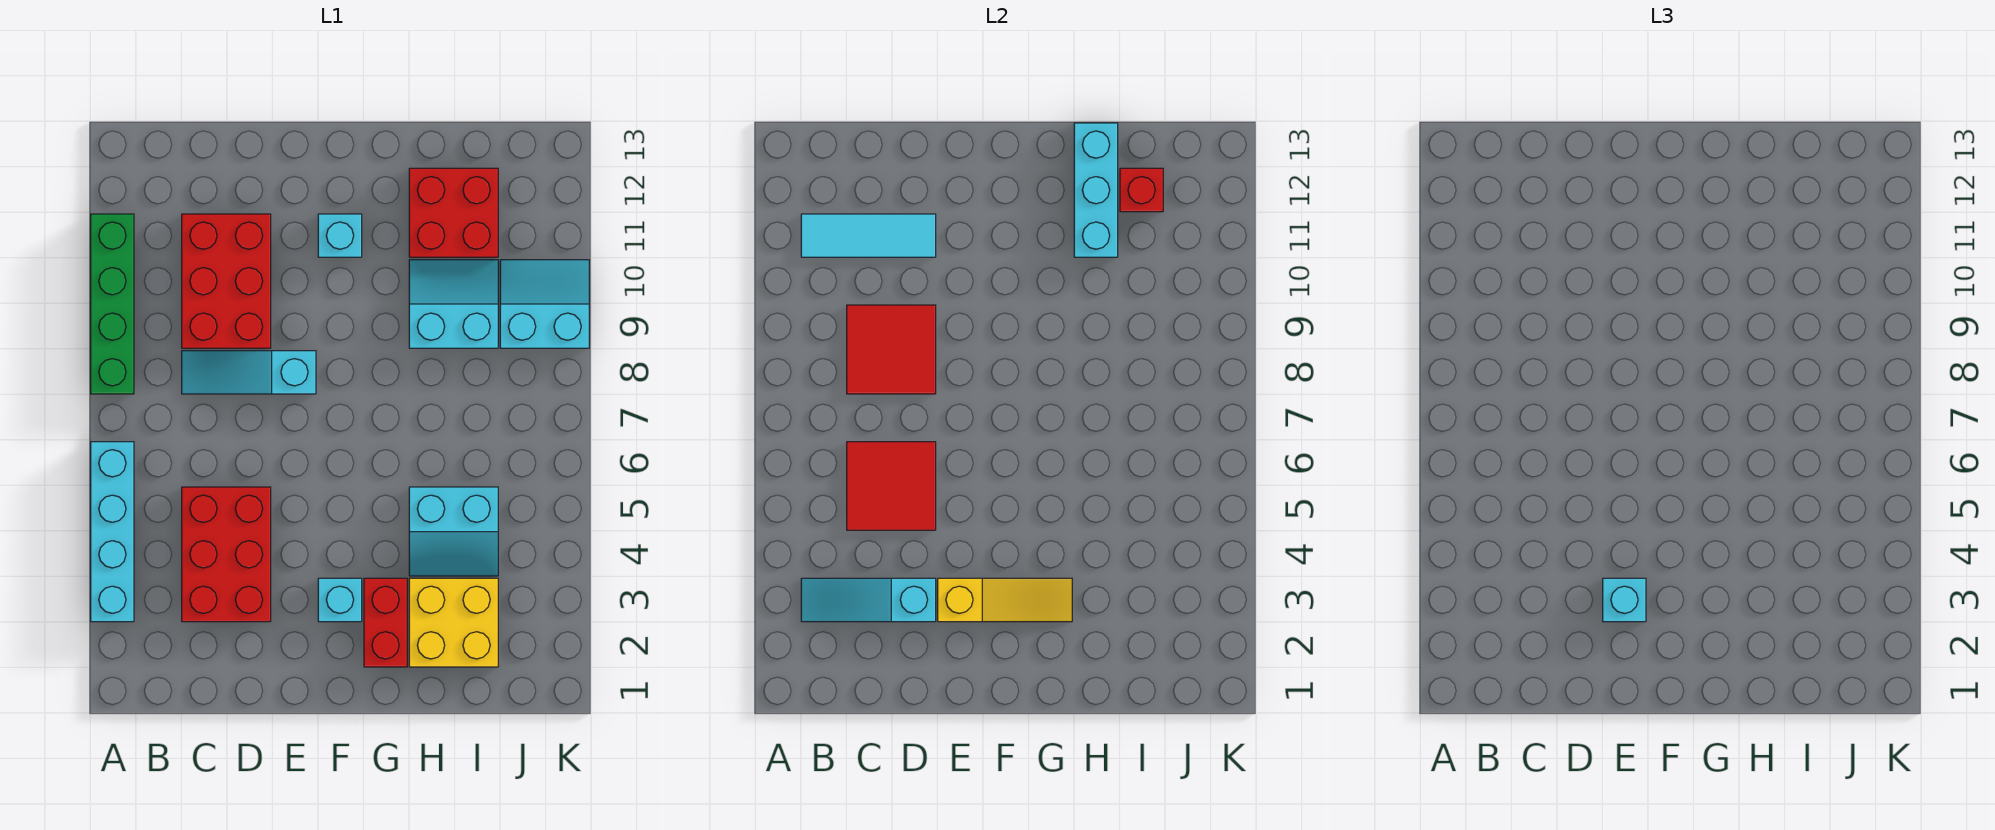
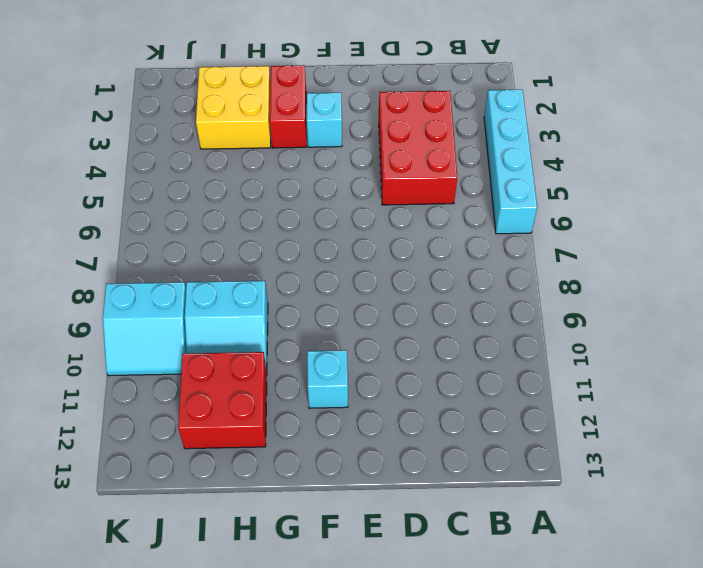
none -> green 1x4 brick [91,214,134,394]
none -> cyan 1x3 slope [182,351,316,394]
none -> red 2x3 brick [182,214,271,348]

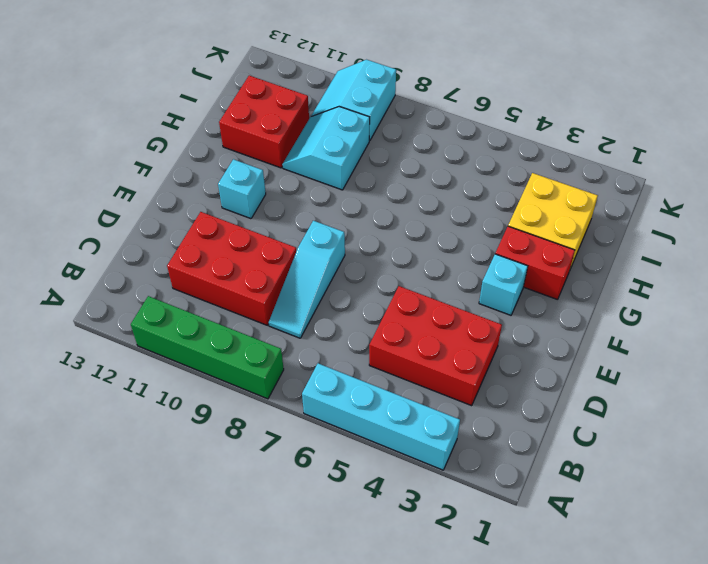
none -> cyan 2x2 slope [409,487,498,576]
none -> cyan 1x3 slope [801,578,936,622]
none -> cyan 1x3 tile [801,214,936,257]

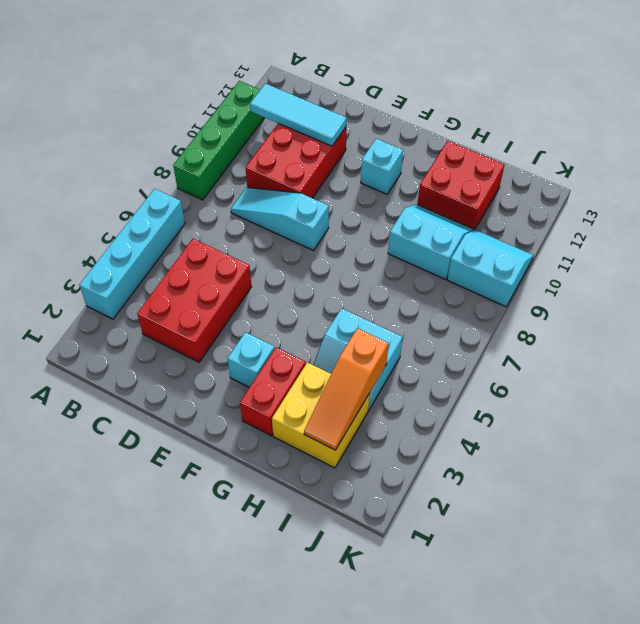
orange 1x3 slope [304,328,389,450] -> none
none -> cyan 1x3 slope [801,578,936,622]
none -> red 2x2 tile [847,442,936,530]
none -> red 2x2 tile [847,305,936,394]

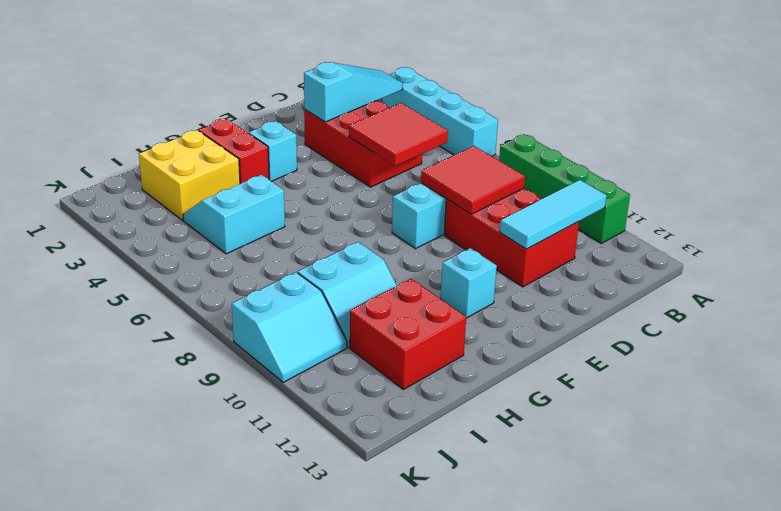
none -> yellow 1x3 slope [938,578,1072,622]
none -> cyan 1x3 brick [1074,123,1118,257]
none -> red 1x1 brick [1120,168,1163,212]

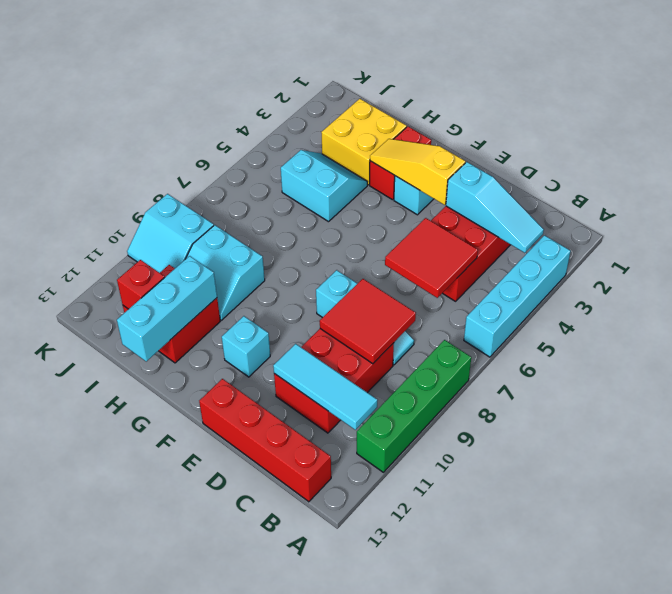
red 1x4 brick [199,379,331,502] -> none
none -> cyan 1x1 brick [1603,578,1646,622]

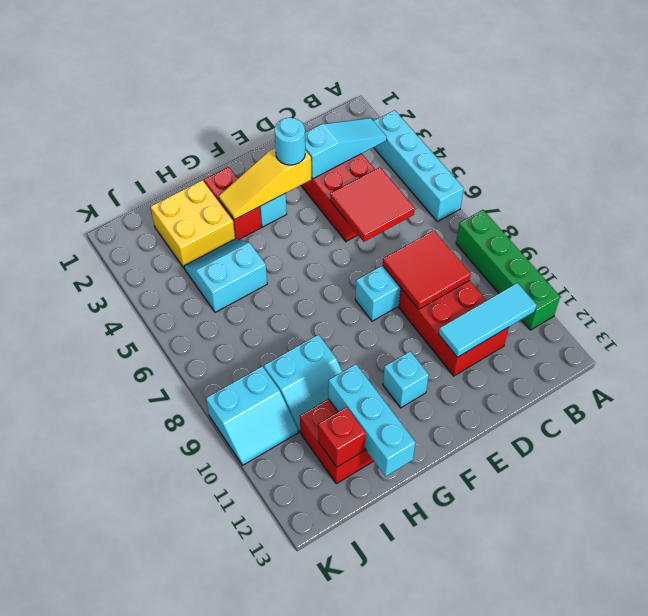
cyan 1x1 round brick [275,118,305,165] -> cyan 1x1 brick [1603,578,1646,622]

